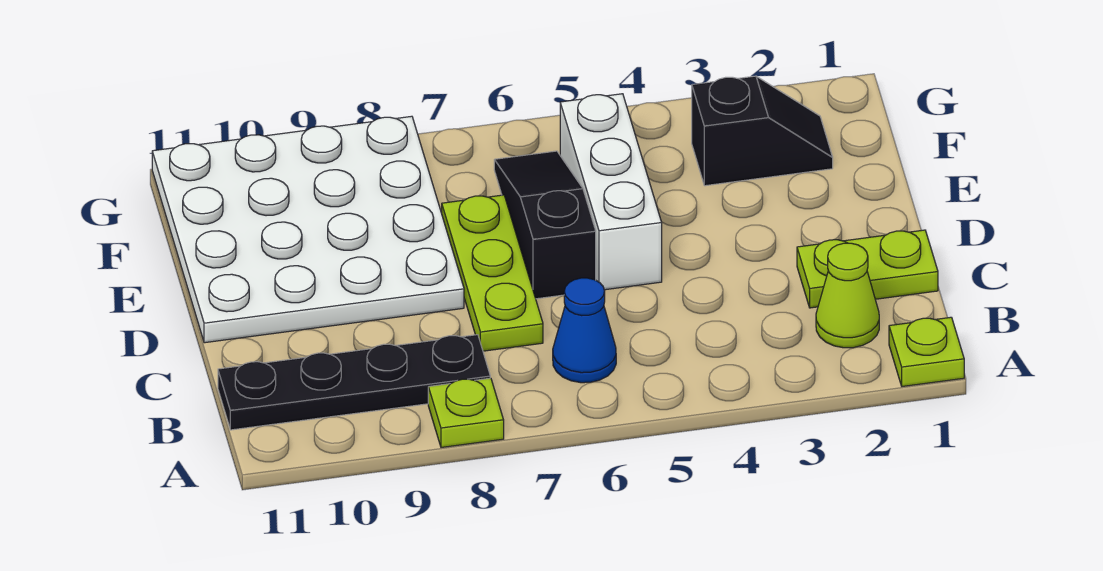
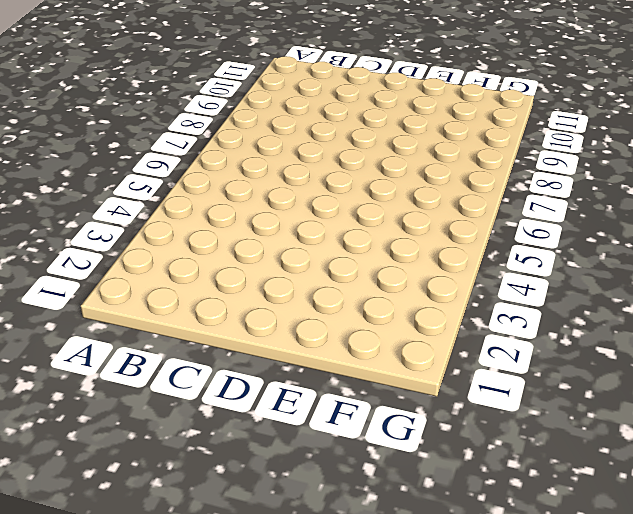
none -> lime 1x1 plate [889,317,964,386]
none -> lime 1x1 plate [428,378,504,447]

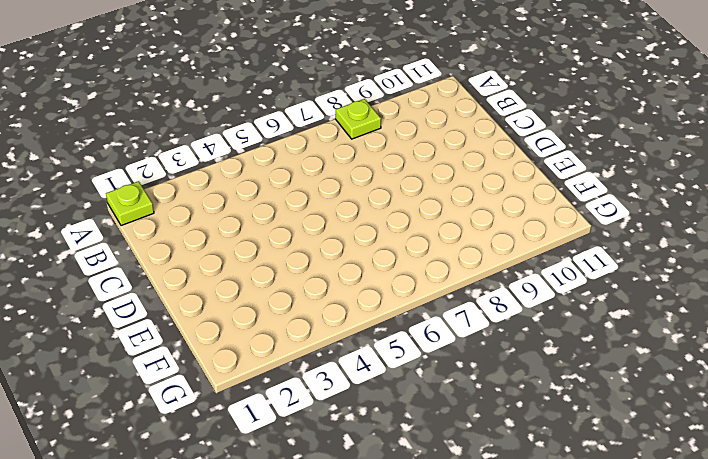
none -> lime 1x1 cone [816,243,879,348]
none -> blue 1x1 cone [553,278,616,383]

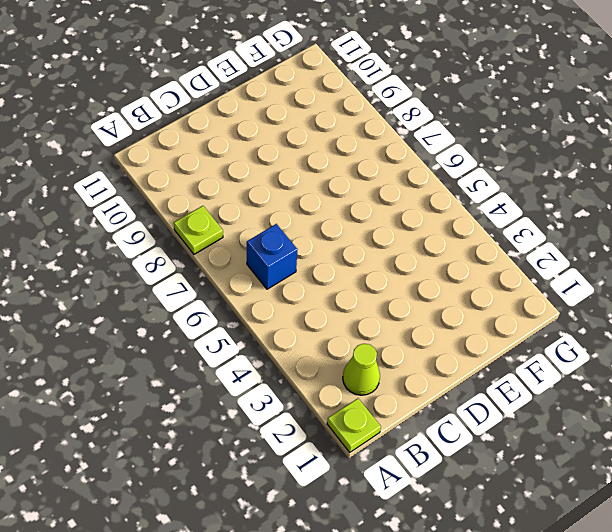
blue 1x1 brick [247,224,297,289] -> blue 1x1 cone [553,278,616,383]
none -> black 1x4 plate [218,335,490,430]
none -> lime 1x2 plate [797,230,938,308]

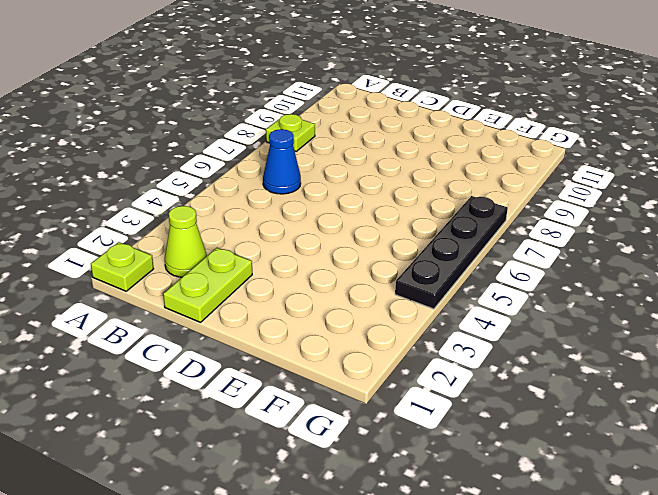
black 1x4 plate [395,196,508,309] -> black 1x4 plate moved to [218,335,490,430]
none -> lime 1x3 plate [442,195,543,351]
none -> white 1x3 brick [560,94,662,290]

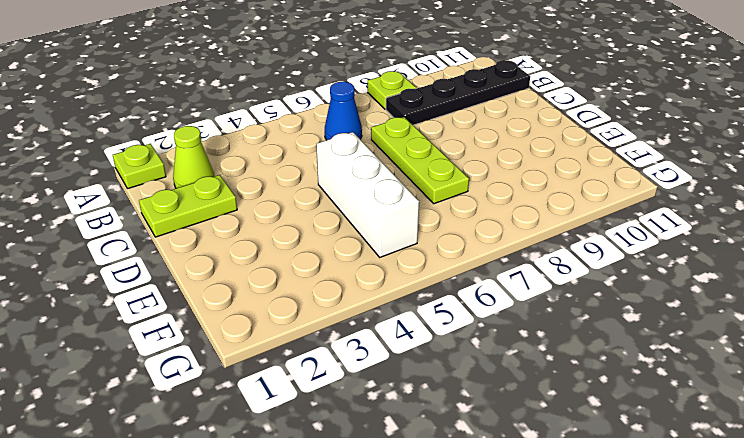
none -> black 1x3 slope [494,151,596,299]
none -> white 4x4 plate [152,116,464,343]

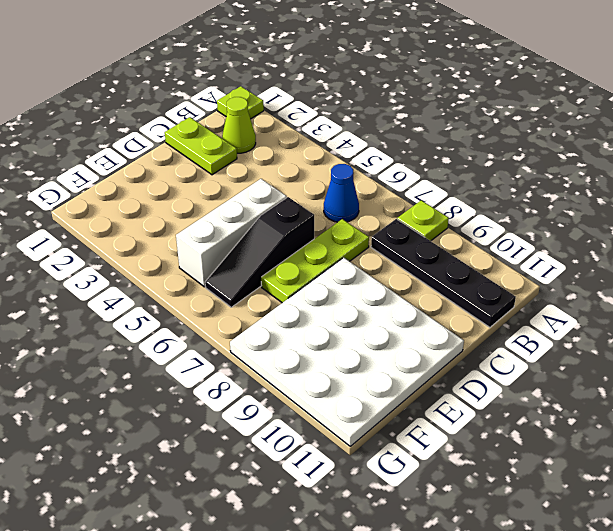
none -> black 1x2 slope [692,76,833,186]

